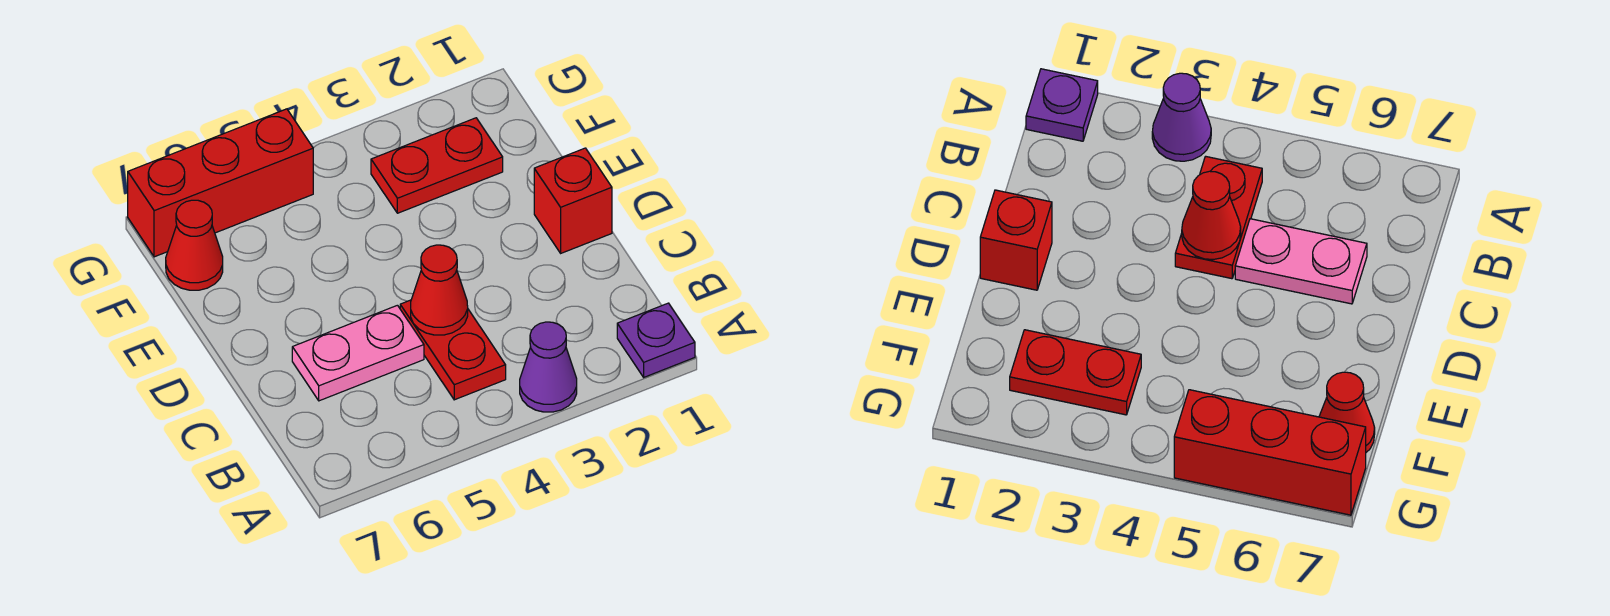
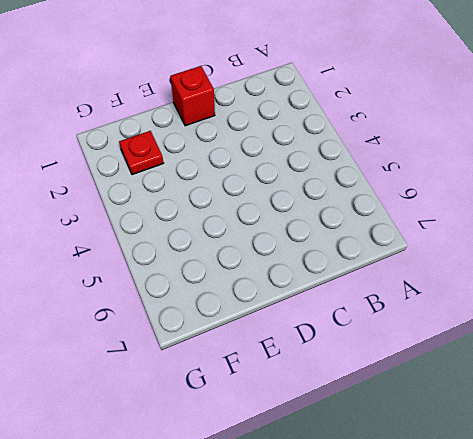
red 1x1 plate [119,131,163,175] -> red 1x2 plate [371,118,503,213]
none -> purple 1x1 plate [617,303,695,377]
none -> purple 1x1 cone [520,322,577,412]

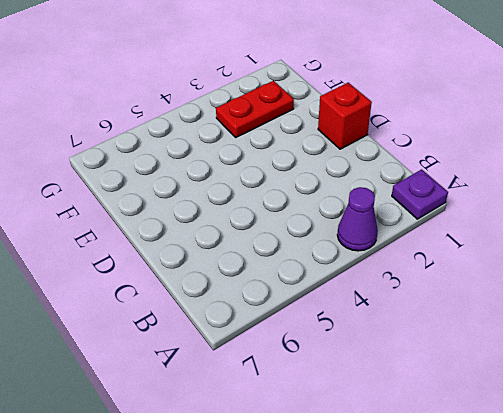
none -> red 1x2 plate [400,300,506,400]
none -> pink 1x2 plate [292,305,424,401]

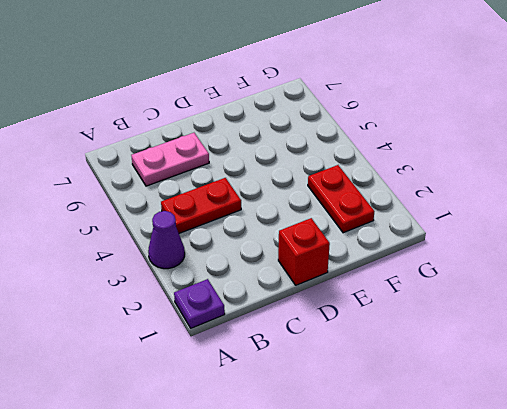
pink 1x2 plate [131,133,209,186] -> pink 1x2 plate turned to [292,305,424,401]
none -> red 1x1 cone [166,200,223,290]
none -> red 1x3 brick [128,109,313,257]

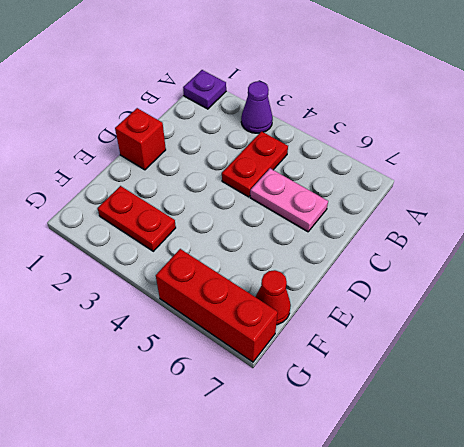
none -> red 1x1 cone [411,245,468,335]

